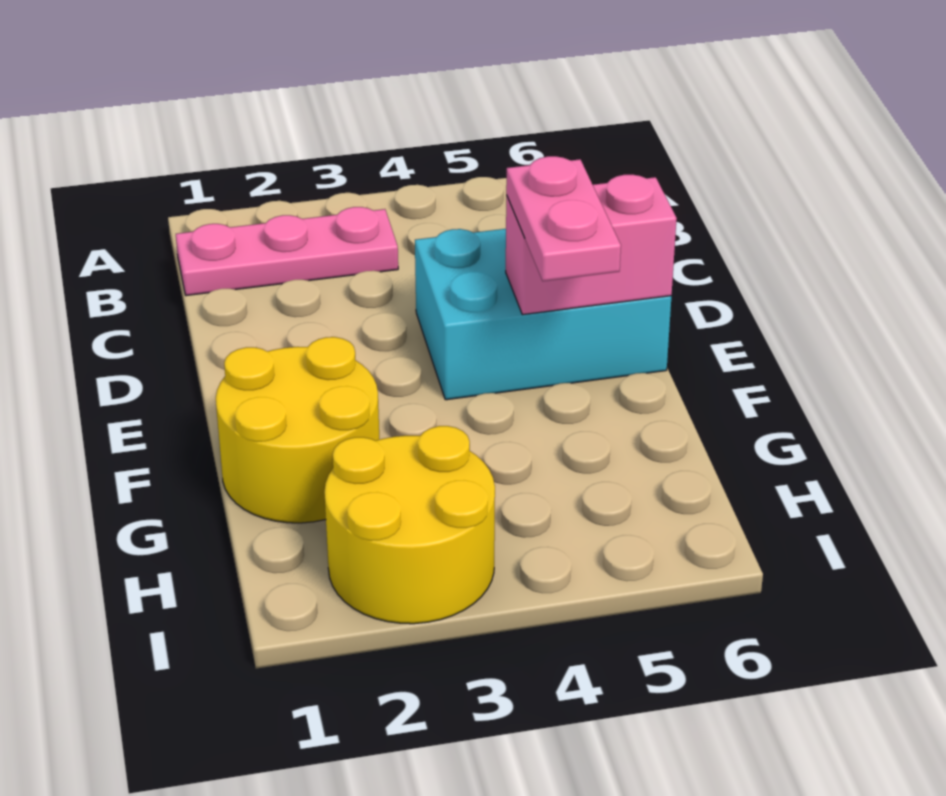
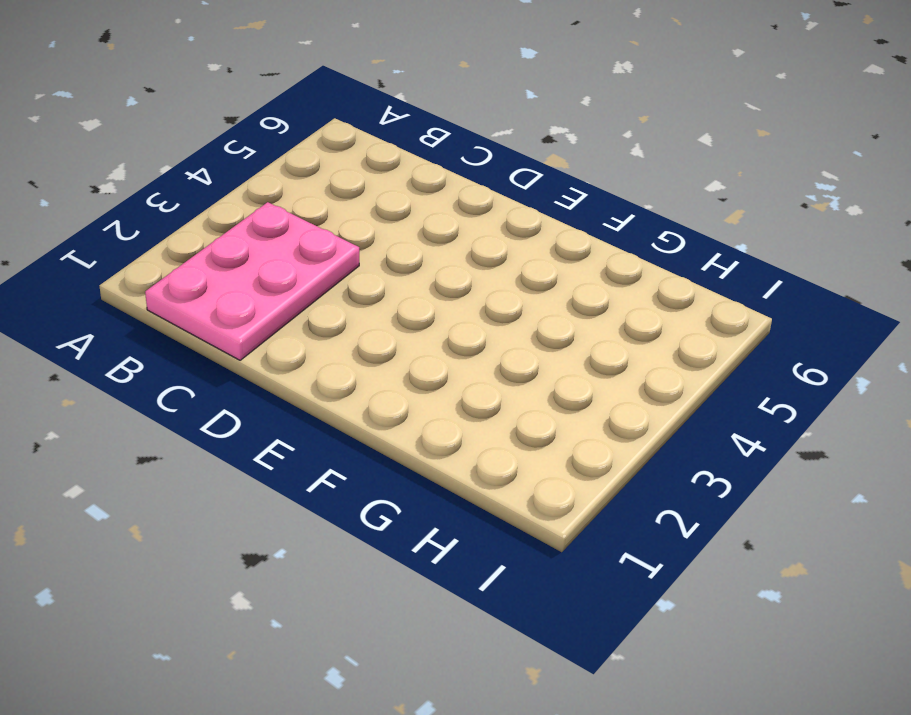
pink 2x3 plate [145,202,359,360] -> pink 1x3 plate [176,207,398,296]
none -> cyan 2x3 brick [415,229,671,400]
none -> yellow 2x2 round brick [216,337,379,523]

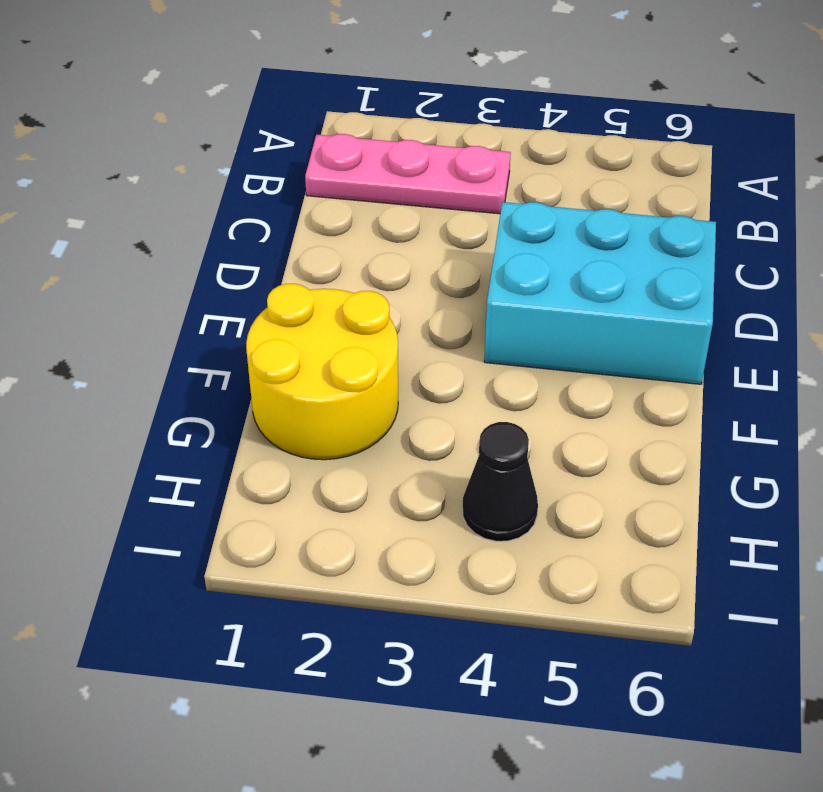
black 1x1 cone [463,422,538,541] -> none
none -> yellow 2x2 round brick [324,426,495,624]
none -> pink 1x2 brick [506,175,677,315]

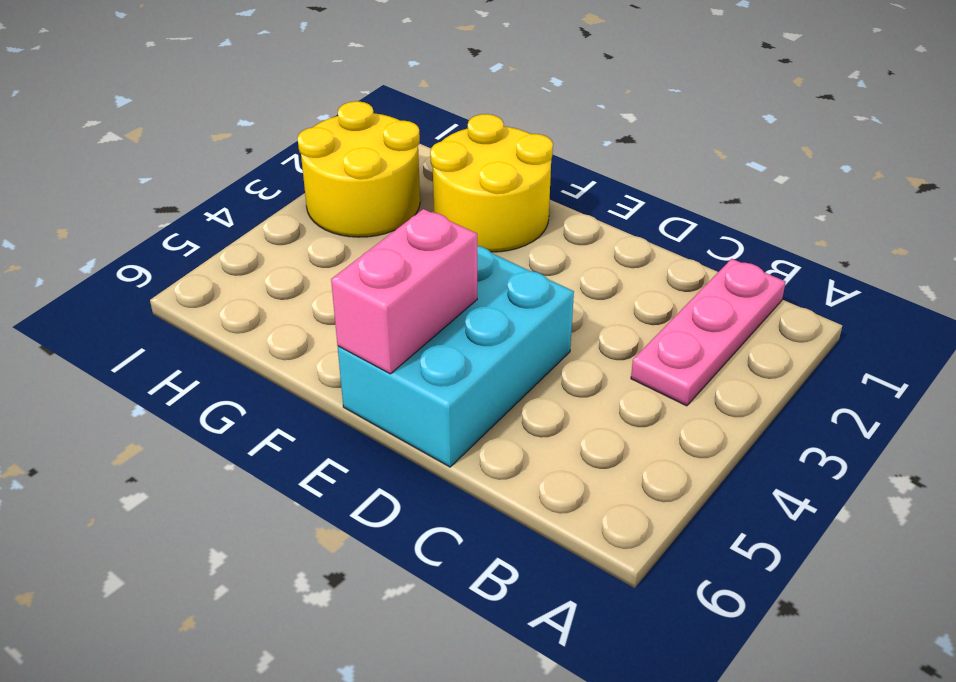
none -> pink 1x2 plate [506,156,621,281]

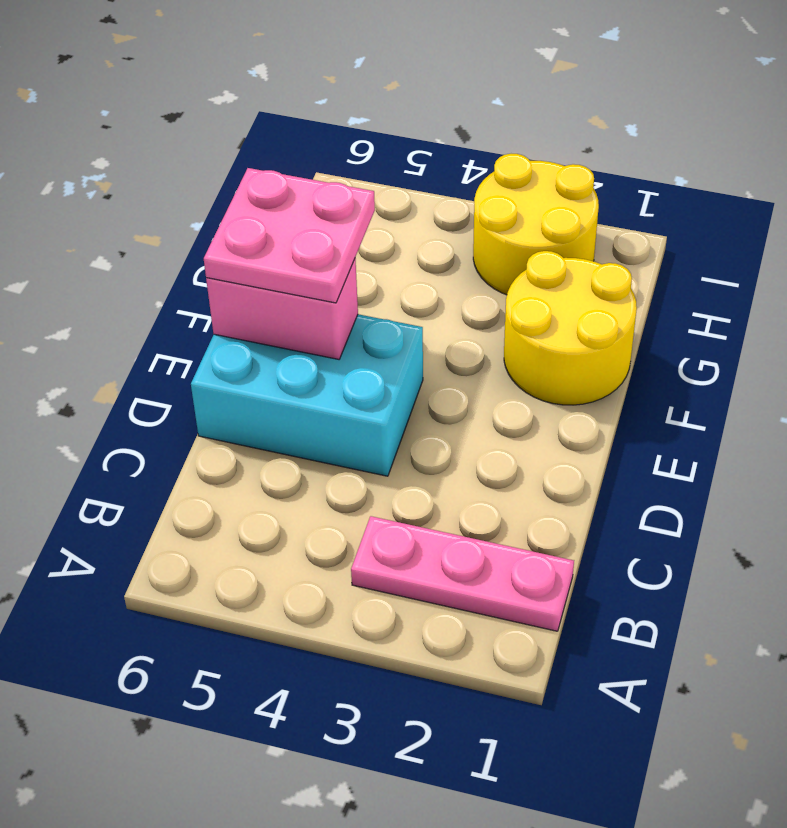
pink 2x2 plate [204,168,375,303] -> pink 1x2 plate [506,156,621,281]

